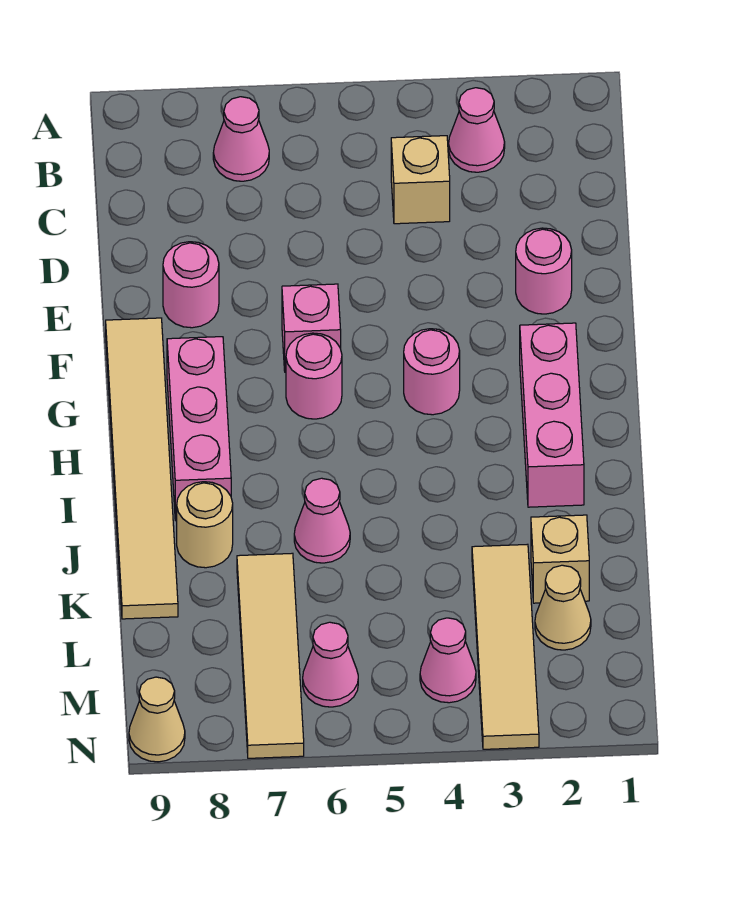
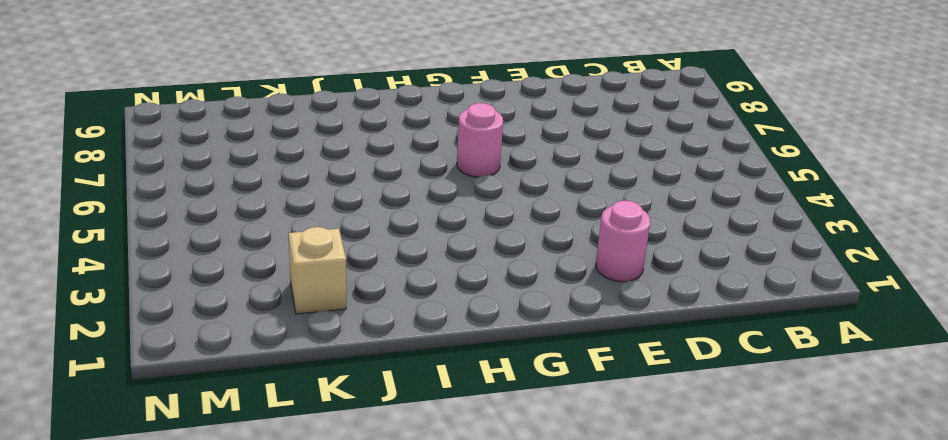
none -> pink 1x1 cone [449,88,505,172]
none -> pink 1x1 cone [213,97,269,181]
none -> tan 1x1 brick [391,136,450,224]

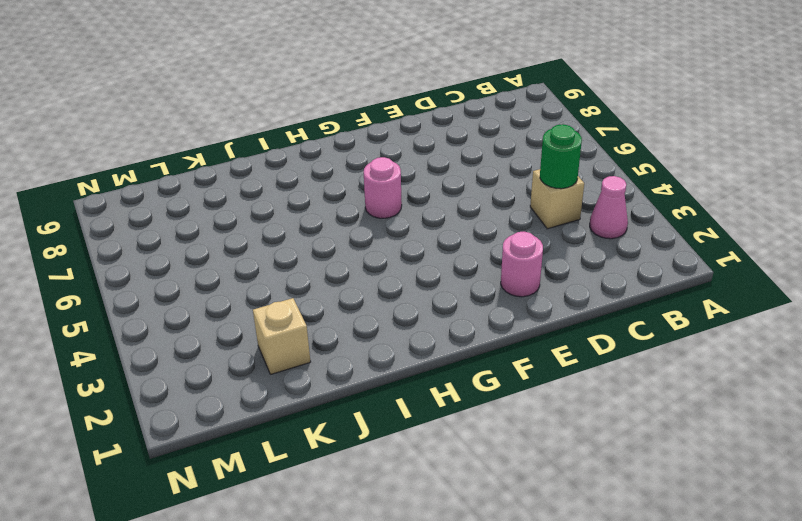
green 1x1 round brick [540,124,582,189] -> none
none -> pink 1x1 cone [213,97,269,181]
none -> pink 1x1 round brick [163,242,219,328]
none -> pink 1x1 brick [282,284,341,372]

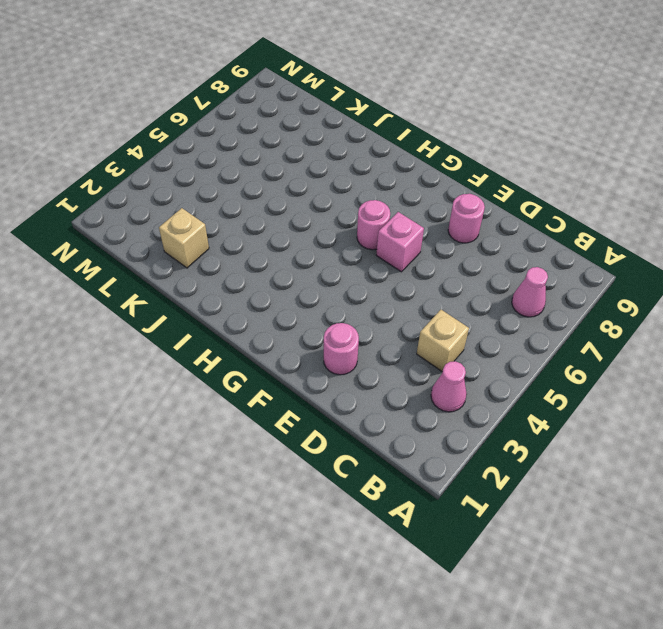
none -> tan 1x6 tile [106,318,178,619]
none -> pink 1x3 brick [520,323,584,507]
none -> pink 1x1 round brick [404,329,460,415]

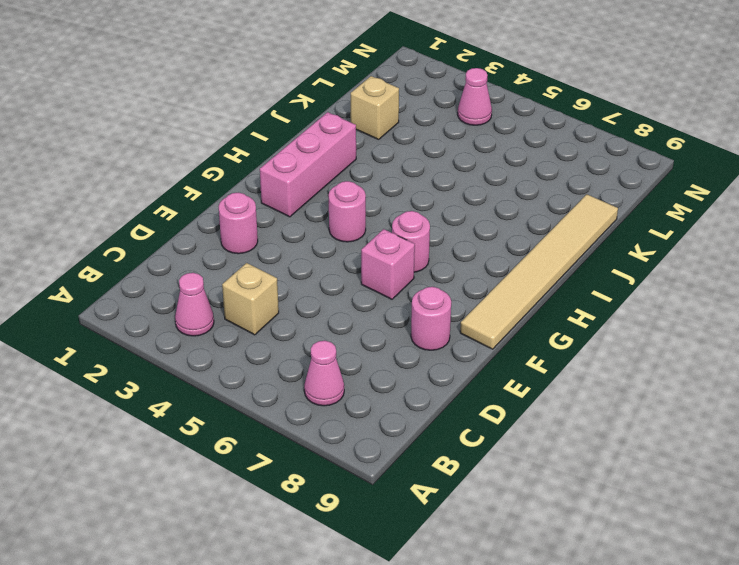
none -> pink 1x3 brick [167,337,231,521]
none -> pink 1x1 cone [294,478,350,563]
none -> tan 1x1 round brick [177,482,233,568]

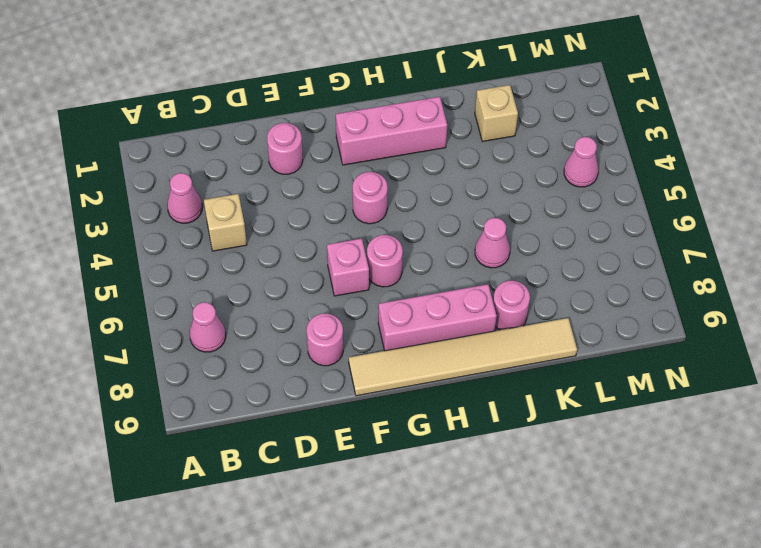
pink 1x1 round brick [493,281,530,330] -> tan 1x1 round brick [177,482,233,568]
none -> tan 1x4 tile [472,544,539,749]
none -> tan 1x4 tile [237,553,304,758]
none -> tan 1x1 cone [535,565,591,650]

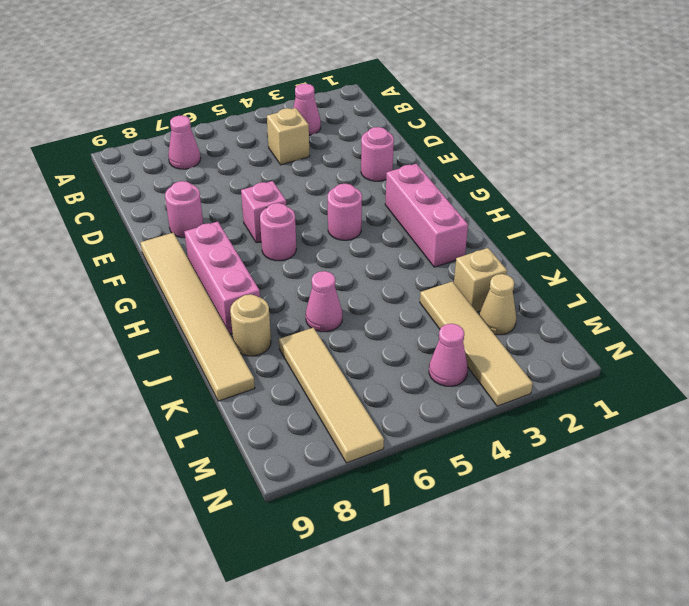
none -> pink 1x1 cone [303,622,358,707]
none -> tan 1x1 cone [129,677,185,762]

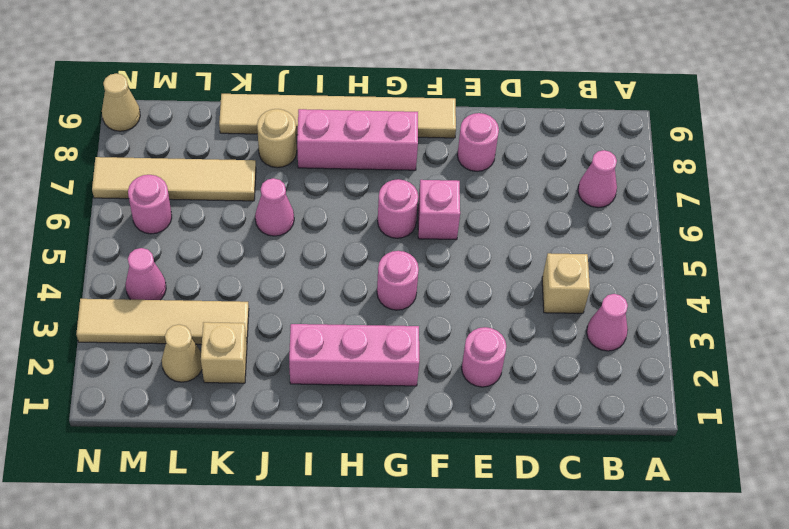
pink 1x1 round brick [128,175,172,234] -> pink 1x1 cone [303,622,358,707]

